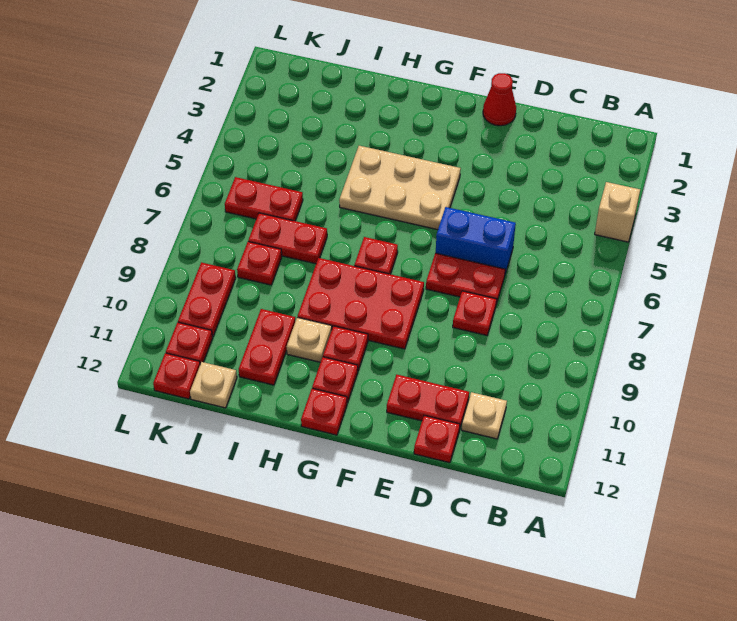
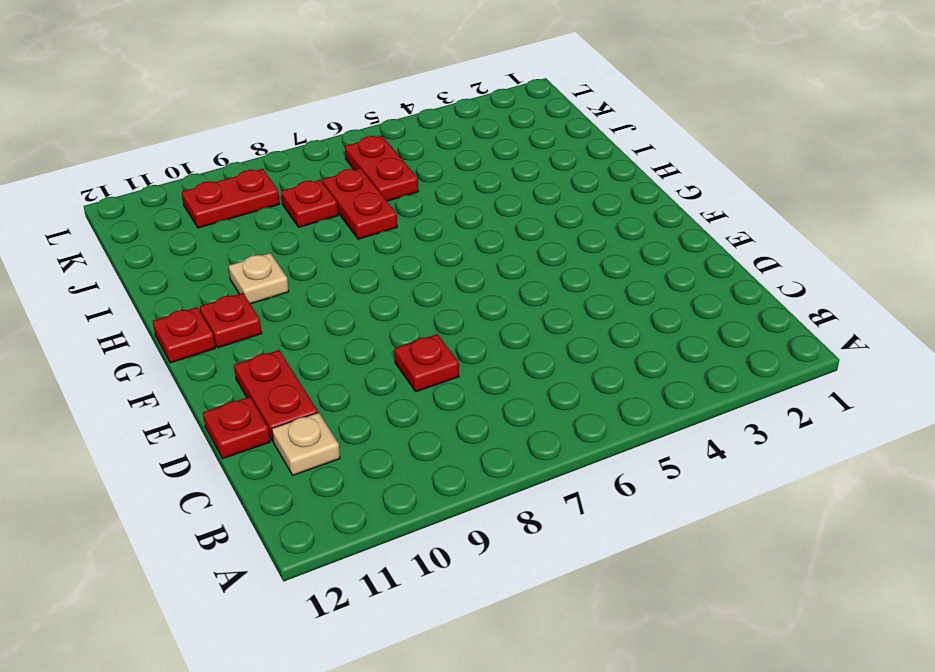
none -> tan 1x1 brick [595,182,640,242]
none -> blue 1x2 brick [436,207,516,274]
none -> red 1x2 plate [426,253,505,304]

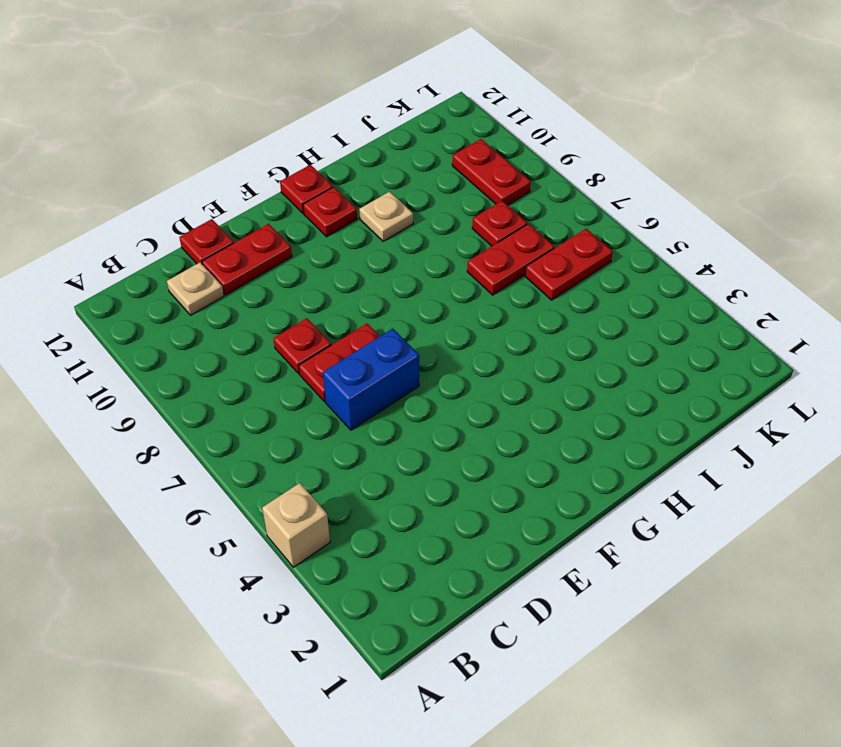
none -> red 1x1 cone [483,73,516,126]
none -> tan 2x3 plate [339,146,461,230]
none -> red 2x3 plate [298,258,424,349]

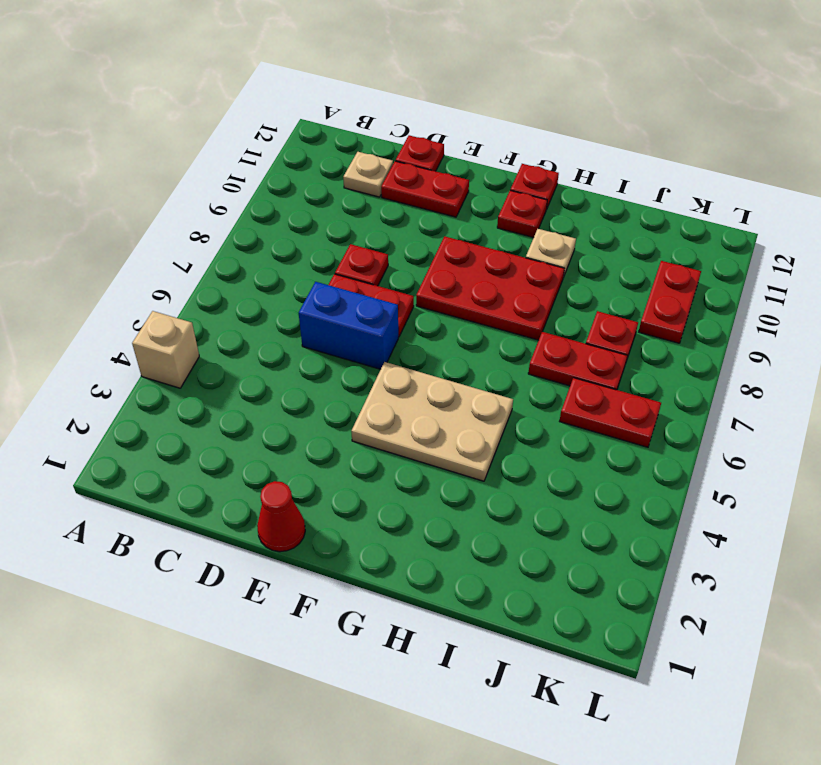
none -> red 1x1 plate [354,237,398,274]
none -> red 1x1 plate [323,326,368,370]
none -> red 1x2 plate [239,309,295,385]

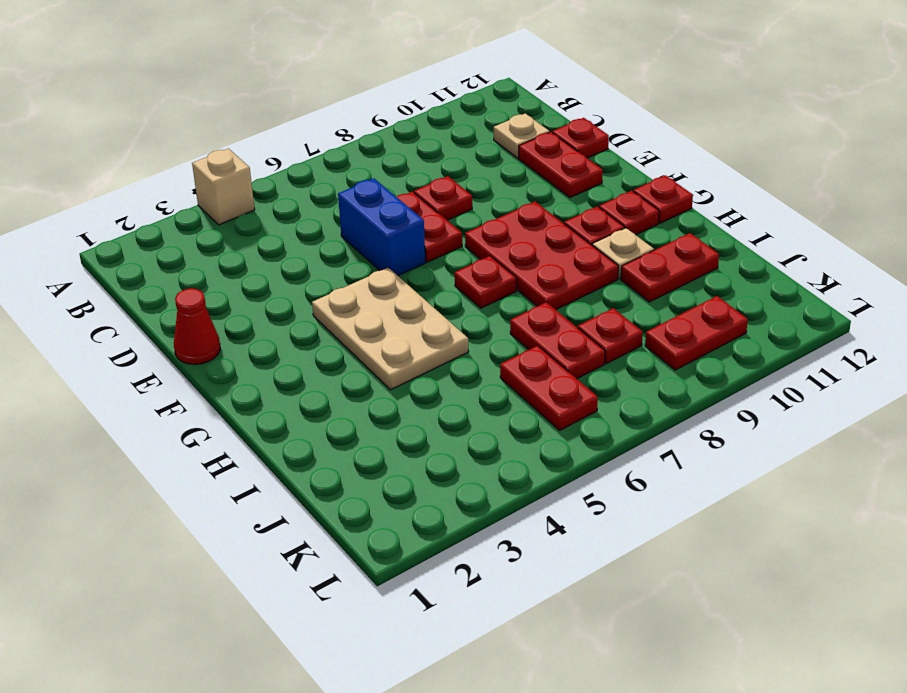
none -> tan 1x1 plate [190,362,237,408]
none -> red 1x1 plate [166,322,213,364]
none -> red 1x1 plate [153,353,200,399]

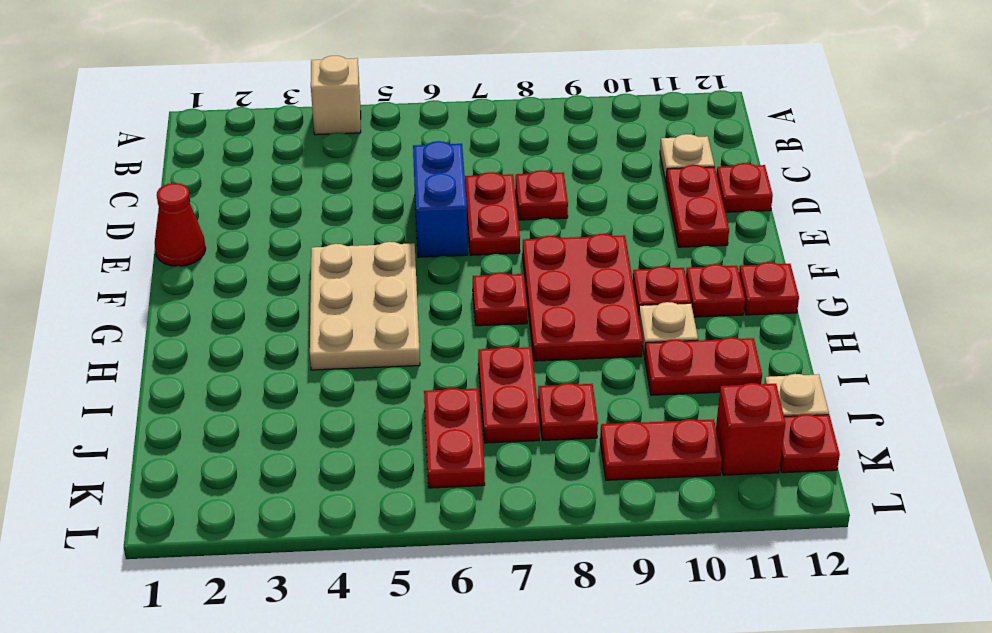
red 1x1 brick [716,383,786,475] -> red 1x1 plate [166,322,213,364]

